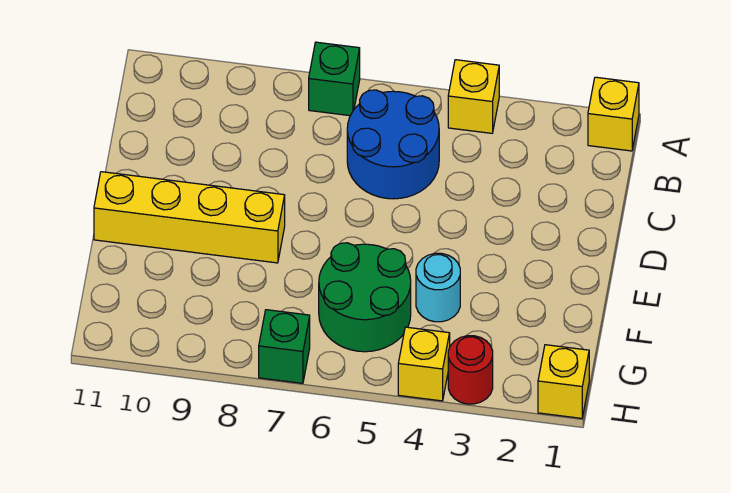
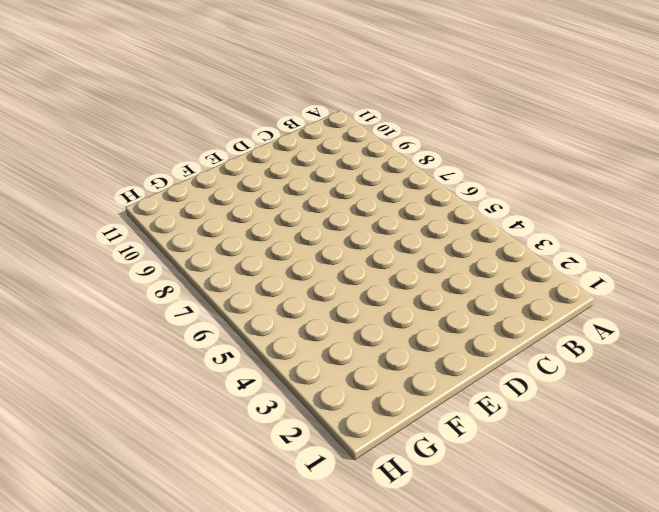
none -> yellow 1x1 brick [588,77,639,151]
none -> yellow 1x1 brick [448,60,499,133]

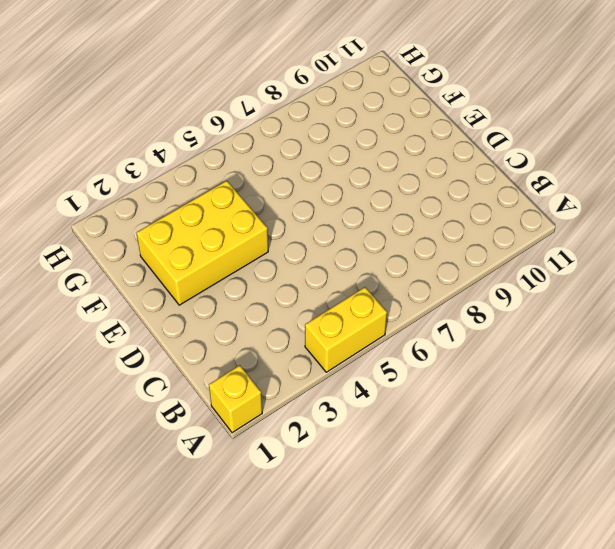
yellow 1x2 brick [305,287,387,372] -> yellow 1x1 brick [448,60,499,133]
yellow 2x3 brick [136,181,268,305] -> cyan 1x1 round brick [416,253,460,322]
none -> green 1x1 brick [309,42,360,116]
none -> blue 2x2 round brick [347,90,439,199]

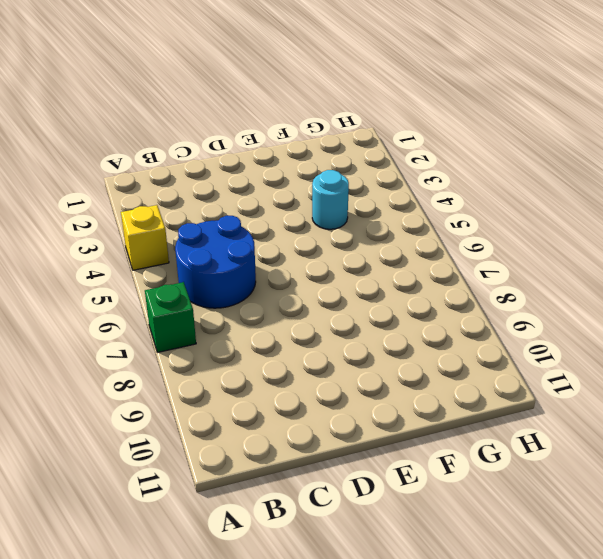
none -> yellow 1x1 brick [588,77,639,151]
none -> yellow 1x4 brick [94,172,285,263]

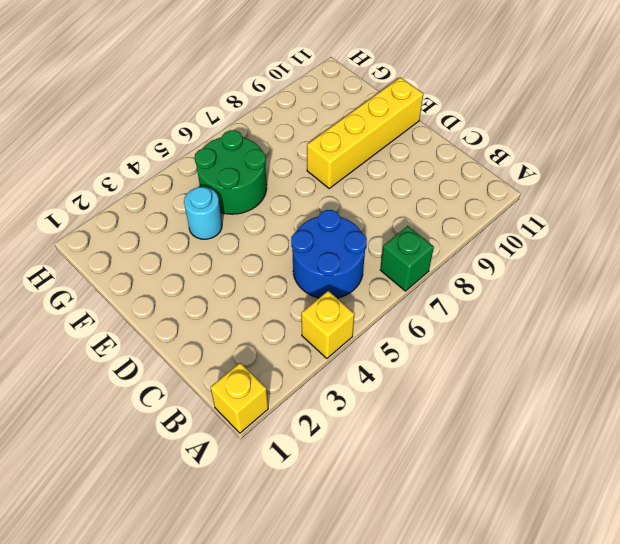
none -> yellow 1x1 brick [538,345,589,418]
none -> red 1x1 round brick [448,336,493,404]

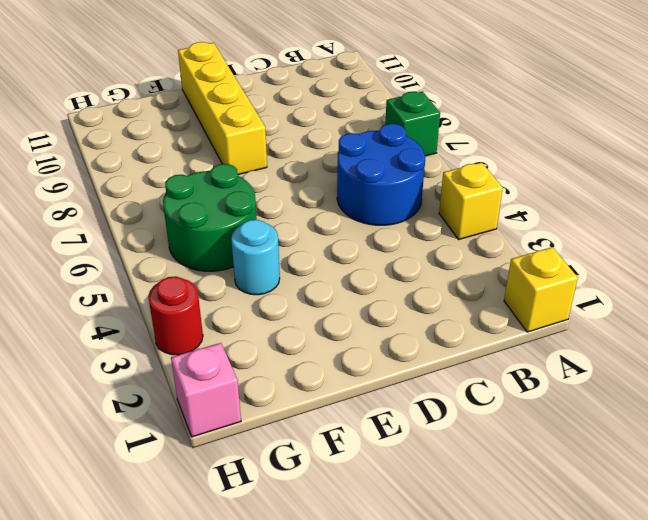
pink 1x1 brick [171,343,241,437] -> yellow 1x1 brick [538,345,589,418]
none -> yellow 1x1 brick [398,327,450,401]
none -> green 1x1 brick [259,310,310,383]

